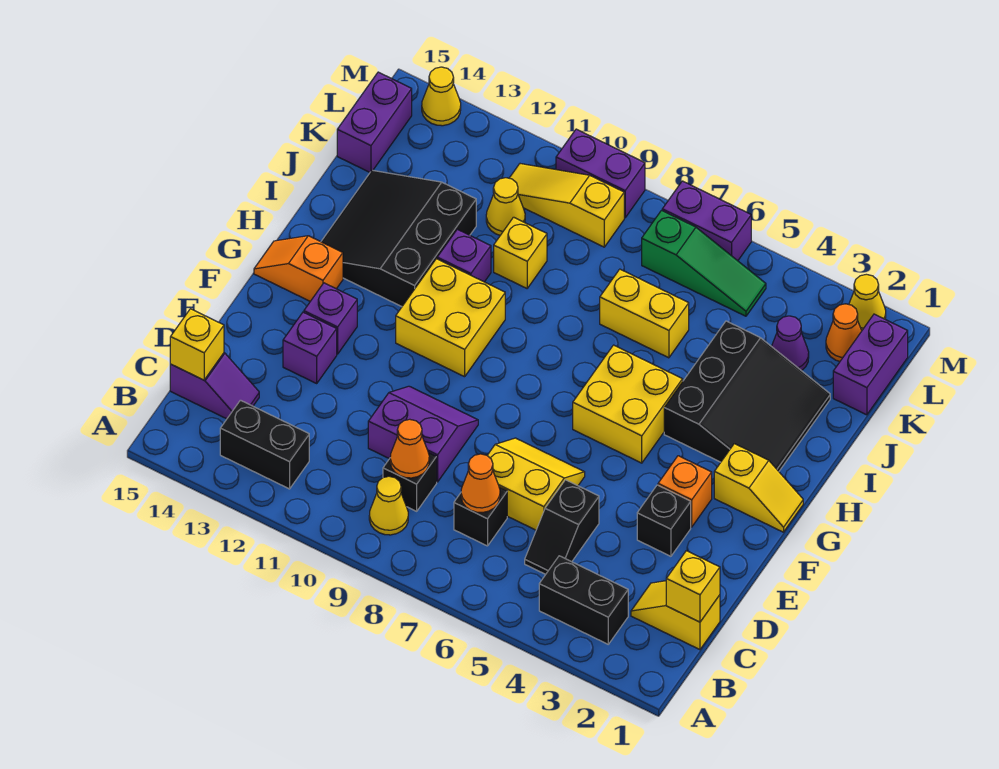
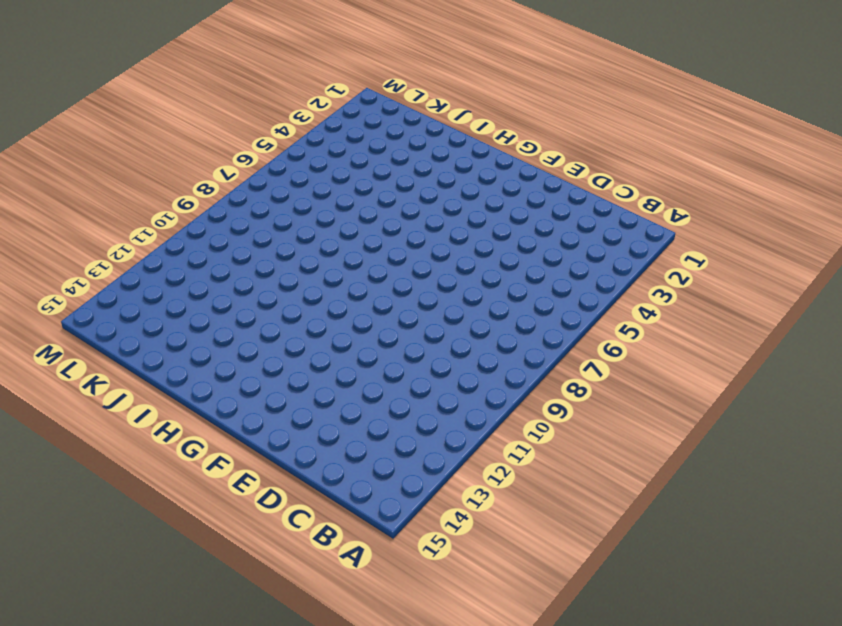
none -> black 1x2 brick [539,556,628,644]
none -> yellow 1x1 cone [369,476,408,535]
none -> black 1x2 brick [220,400,309,489]
none -> yellow 1x2 slope [631,581,720,650]

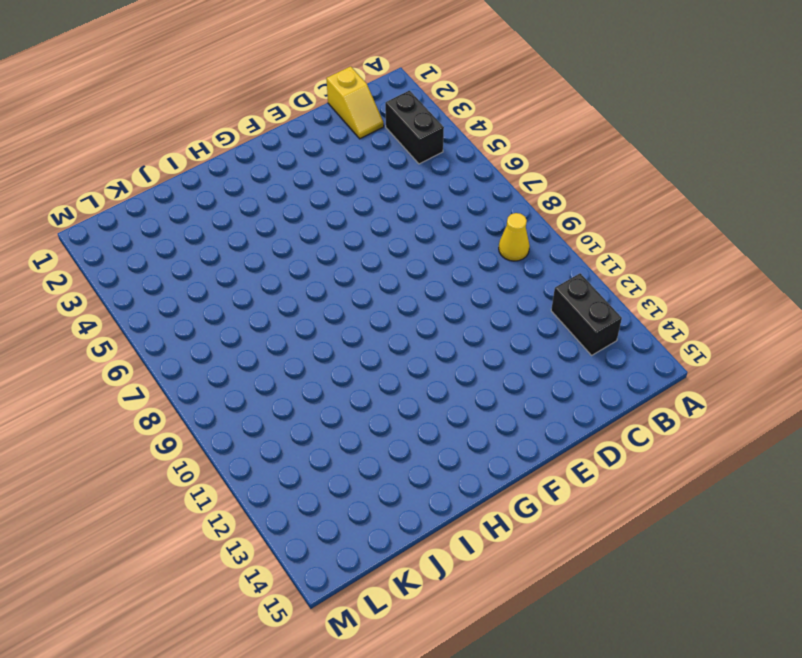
none -> black 1x2 slope [525,480,599,574]
none -> black 1x1 brick [454,487,507,546]
none -> black 1x1 brick [383,452,437,511]
none -> purple 1x2 slope [170,353,259,419]

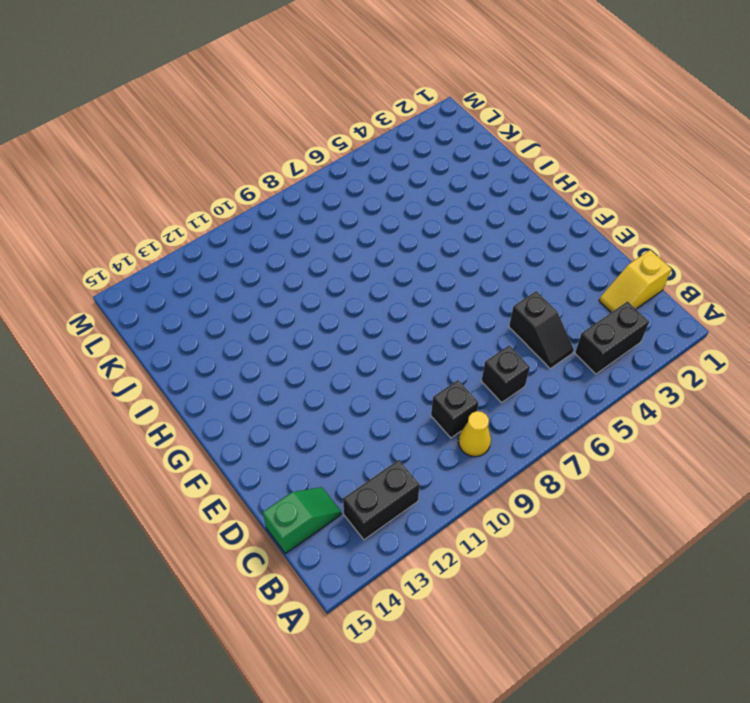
green 1x2 slope [263,487,342,554] -> purple 1x2 slope [170,353,259,419]
none -> yellow 2x2 slope [487,438,585,530]
none -> purple 2x2 slope [368,386,478,482]
none -> black 1x1 brick [637,485,691,556]
none -> purple 1x1 brick [283,312,337,383]

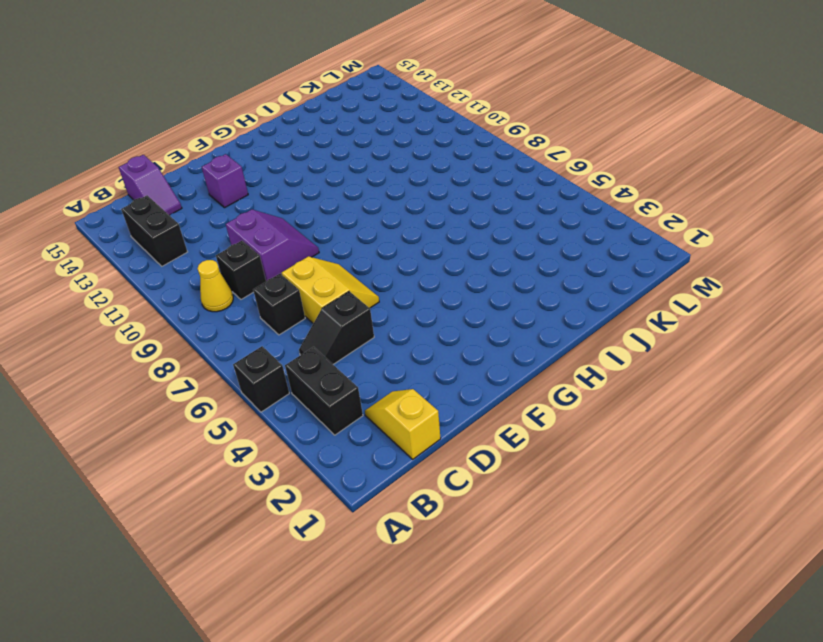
black 1x1 brick [233,346,289,412] -> black 1x1 brick moved to [637,485,691,556]
none -> orange 1x1 brick [658,456,712,527]
none -> purple 1x1 brick [304,283,357,354]
none -> yellow 1x2 slope [714,444,803,532]
none -> yellow 2x2 brick [573,345,683,463]

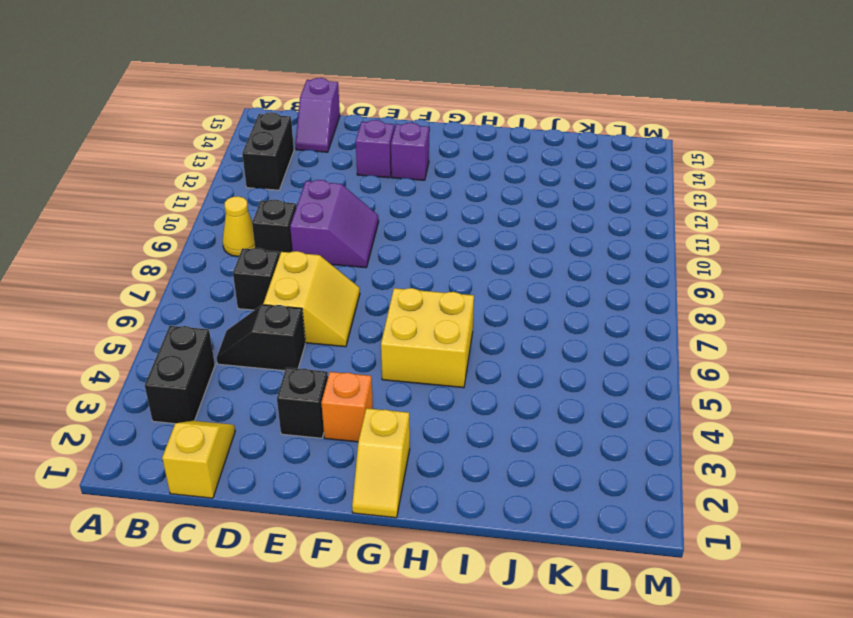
none -> yellow 2x2 brick [396,259,505,377]
none -> orange 1x2 slope [254,236,343,301]
none -> black 3x3 slope [664,321,830,471]
none -> black 3x3 slope [321,170,476,307]

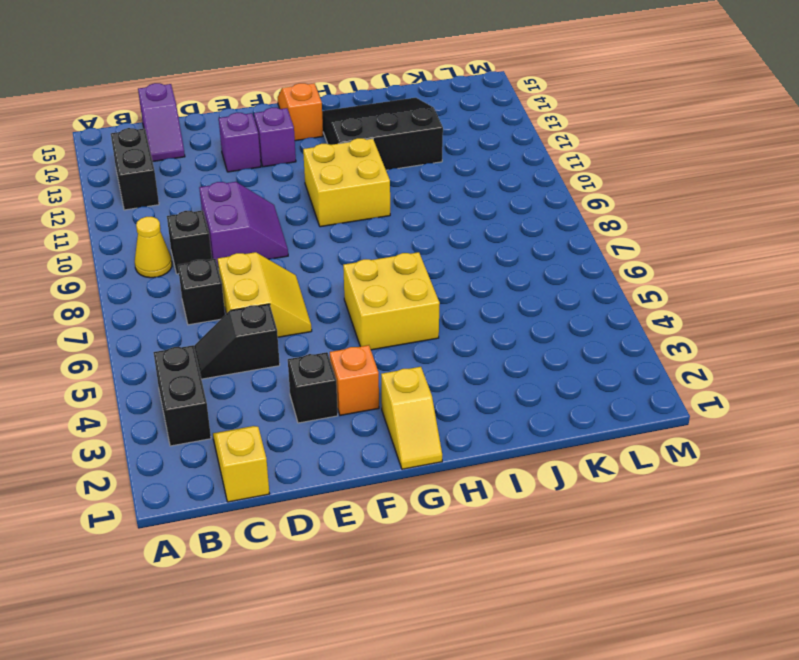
none -> black 3x3 slope [664,321,830,471]
none -> purple 1x1 brick [437,229,491,282]
none -> yellow 1x2 brick [600,269,689,358]
none -> yellow 1x1 brick [494,217,547,288]

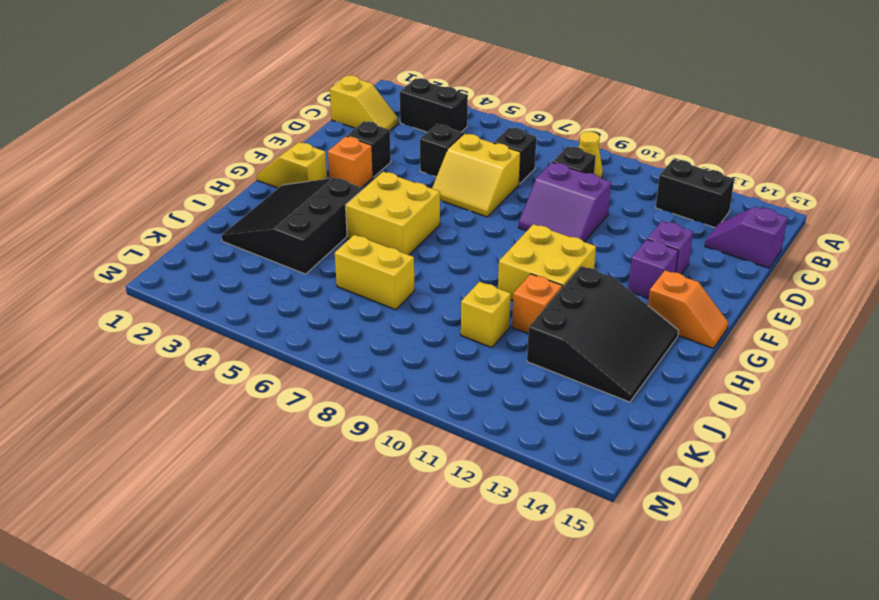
orange 1x1 brick [512,274,562,333] -> purple 1x1 brick [437,229,491,282]
none -> purple 1x2 brick [833,314,908,415]
none -> purple 1x1 cone [772,316,809,371]
none -> yellow 1x1 cone [486,178,525,235]
none -> purple 1x2 brick [337,72,412,172]

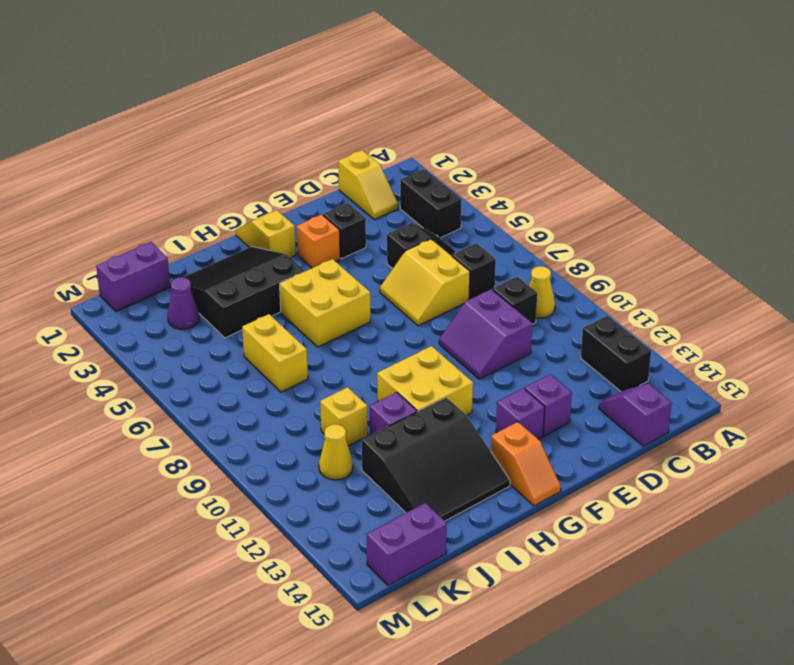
none -> orange 1x1 cone [826,304,862,361]
none -> green 1x3 slope [642,210,766,316]
none -> yellow 1x3 slope [510,164,624,247]
none -> yellow 1x1 cone [849,274,886,330]

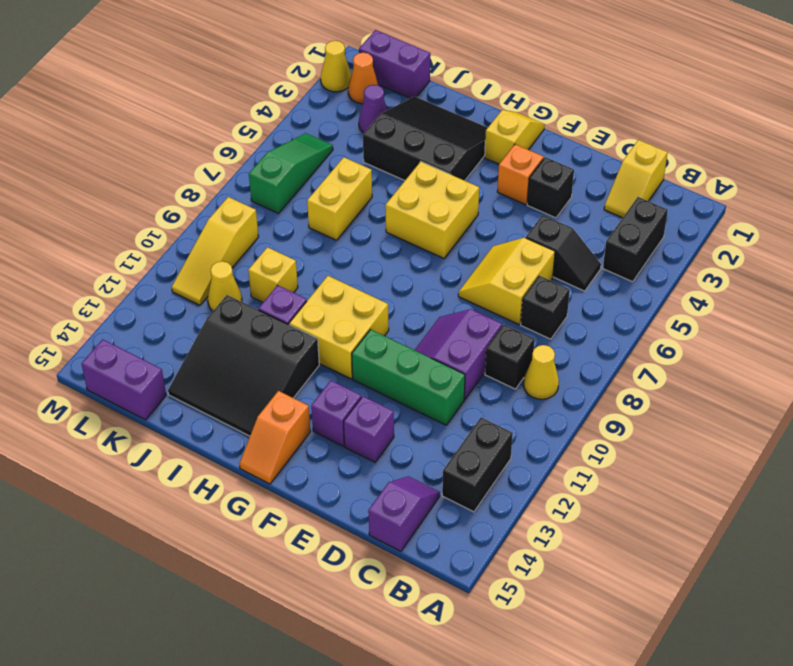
green 1x3 brick [352,329,465,425] -> none
none -> purple 1x2 brick [662,181,751,261]
none -> purple 1x2 brick [556,129,645,218]
none -> yellow 1x1 cone [422,67,461,126]
none -> yellow 1x1 brick [666,551,720,622]

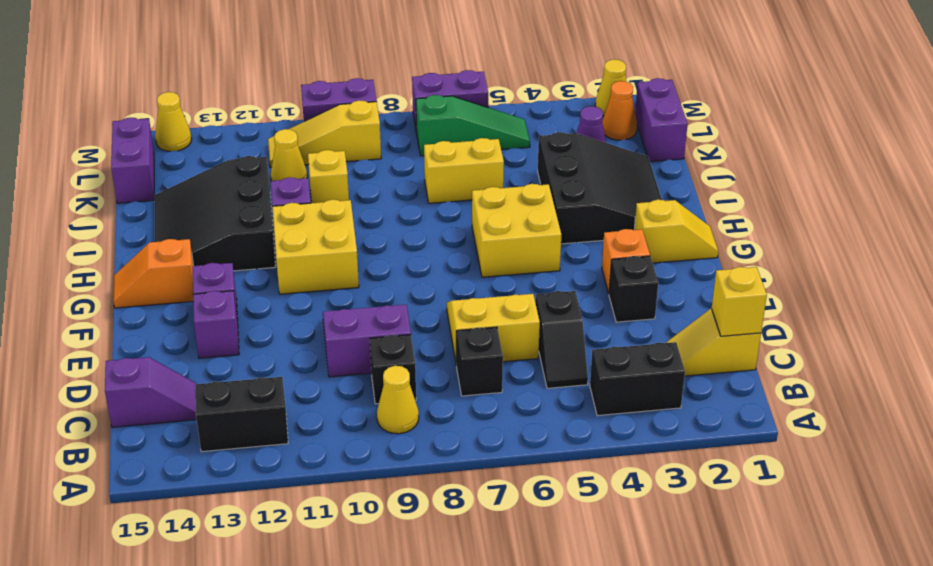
none -> orange 1x1 cone [461,454,500,513]
none -> orange 1x1 cone [390,419,429,478]
none -> yellow 1x1 brick [170,309,224,380]

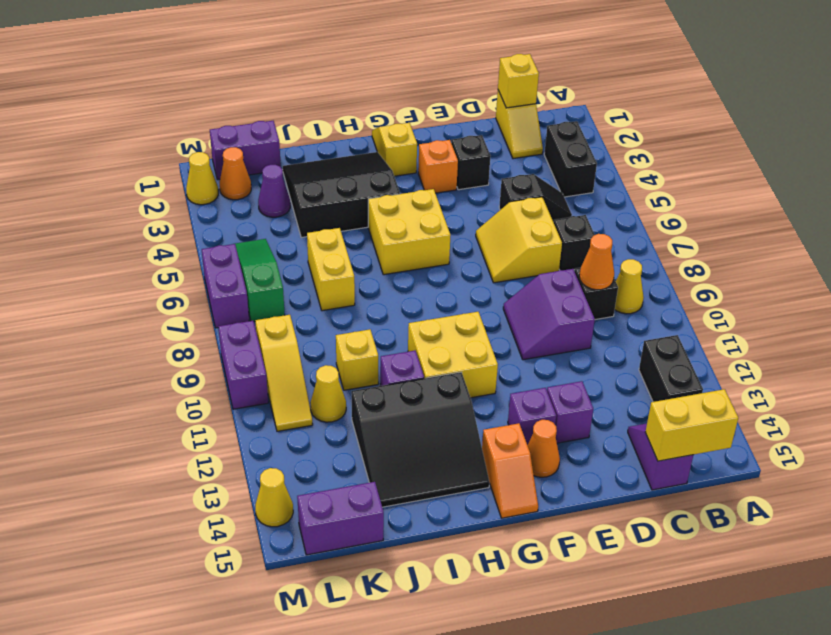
yellow 1x2 brick [645,389,738,461] -> yellow 1x1 brick [170,309,224,380]
orange 1x1 cone [528,420,560,477] -> orange 1x1 cone moved to [461,454,500,513]

